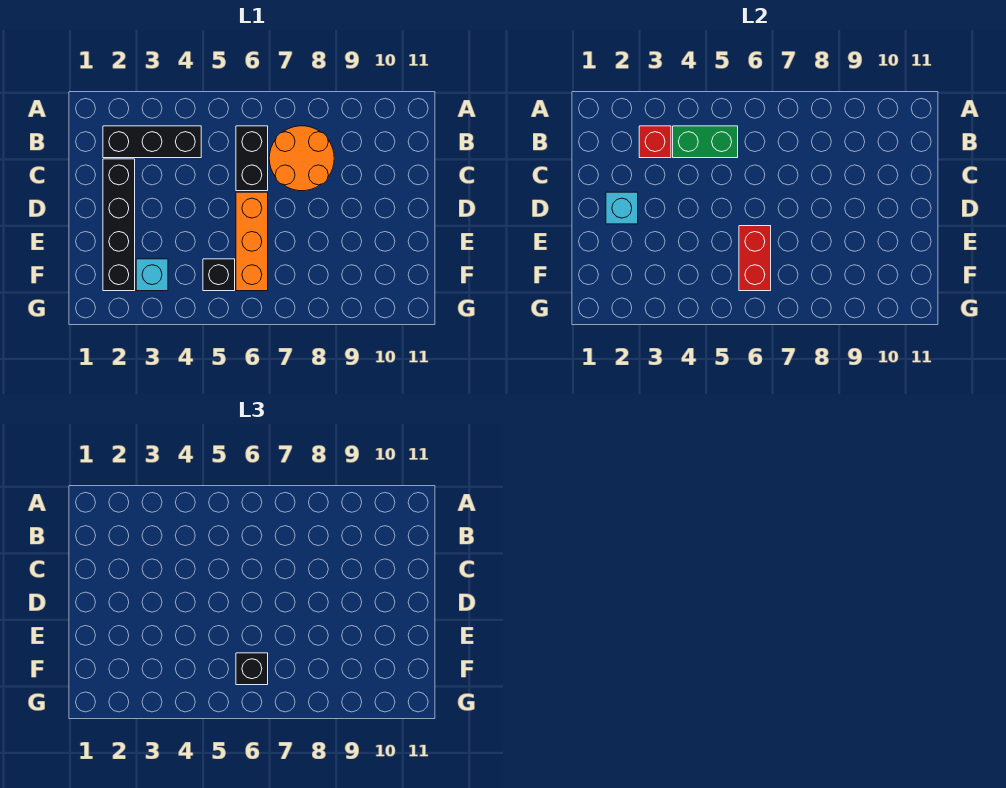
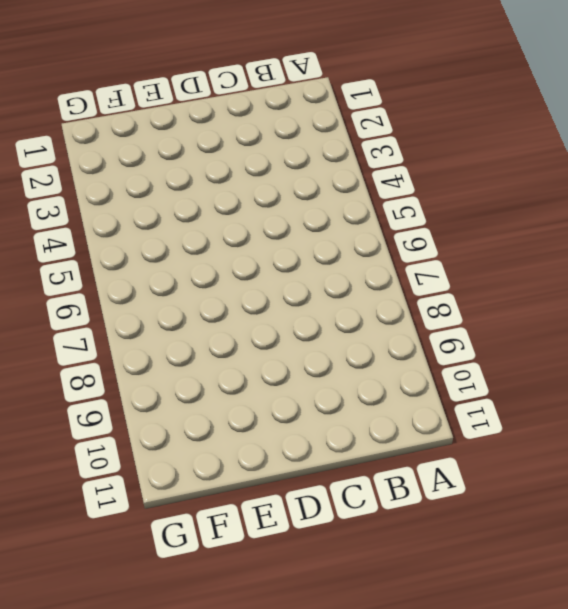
none -> black 1x3 brick [103,126,201,158]
none -> black 1x2 brick [236,126,268,191]
none -> orange 2x2 round brick [269,126,334,191]

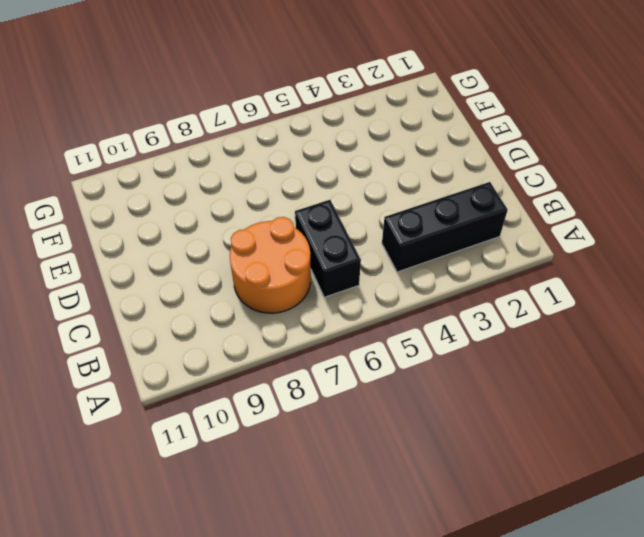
none -> black 1x4 brick [103,159,135,291]
none -> orange 1x3 brick [236,192,268,291]
none -> cyan 1x1 brick [136,259,168,291]

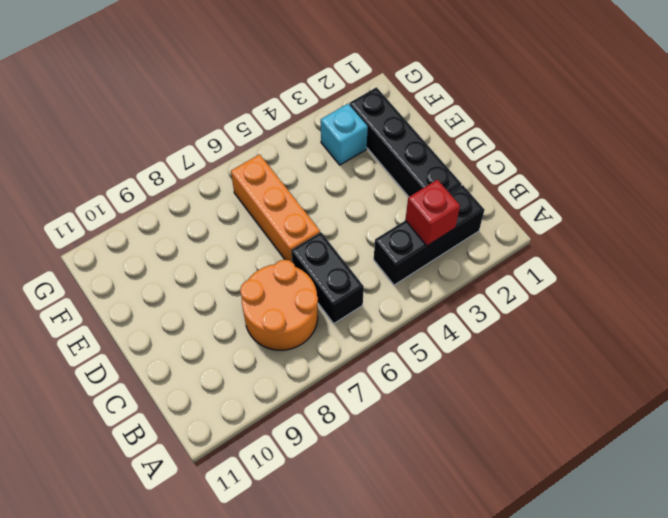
none -> black 1x1 brick [203,259,235,291]
none -> green 1x2 brick [673,126,738,158]
none -> cyan 1x1 brick [606,192,638,224]

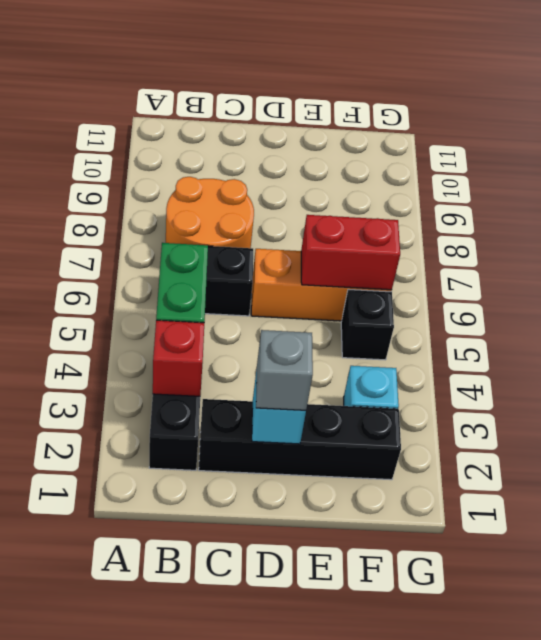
grey 1x1 brick [256,330,313,410] -> none
none -> black 1x1 brick [236,653,268,685]

